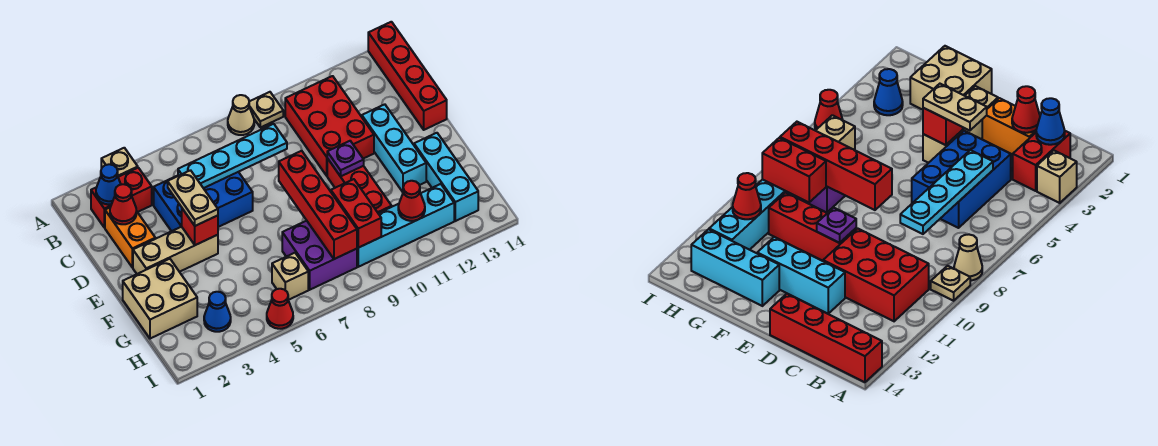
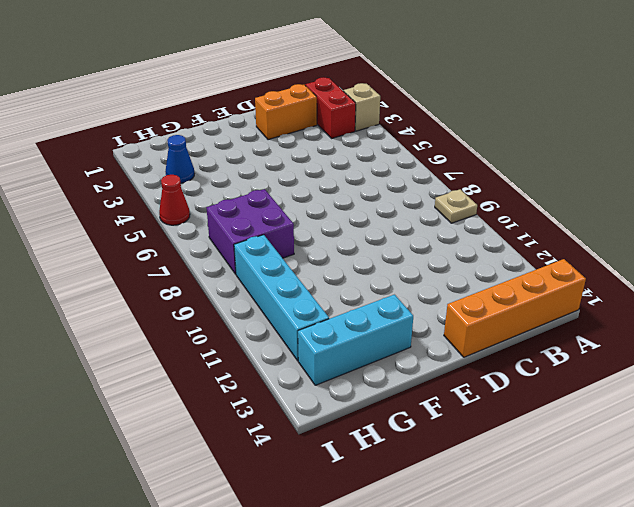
orange 1x4 brick [444,259,586,357] -> red 1x4 brick [368,22,447,130]
none -> tan 1x1 cone [228,95,254,135]
none -> red 2x3 brick [285,76,374,176]
none -> blue 2x3 brick [154,172,253,231]

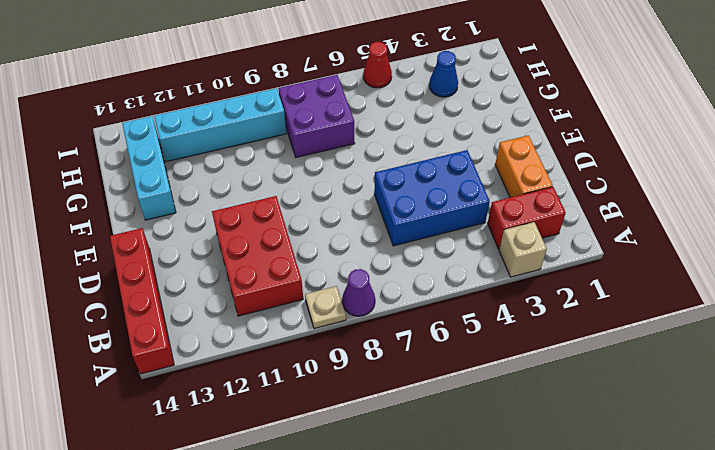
purple 1x1 cone [342,269,375,316] -> tan 1x1 cone [228,95,254,135]
none -> cyan 1x3 brick [362,104,426,192]
none -> tan 1x3 brick [133,227,218,274]
none -> red 1x3 brick [327,158,392,213]

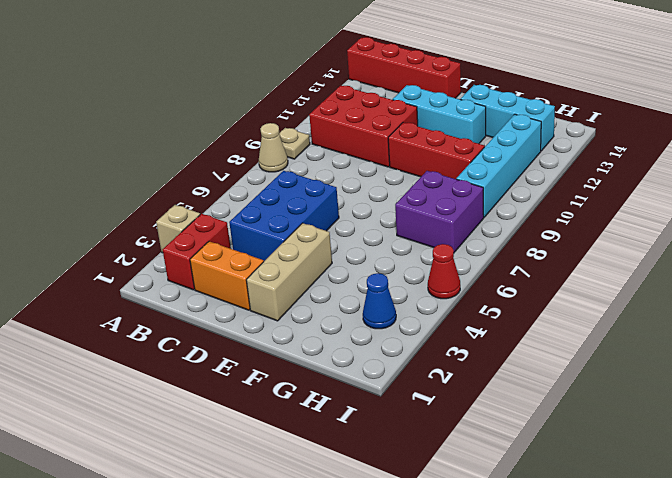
none -> tan 2x2 brick [123,259,197,339]
none -> tan 1x1 brick [272,253,308,300]
none -> blue 1x1 cone [96,164,121,204]

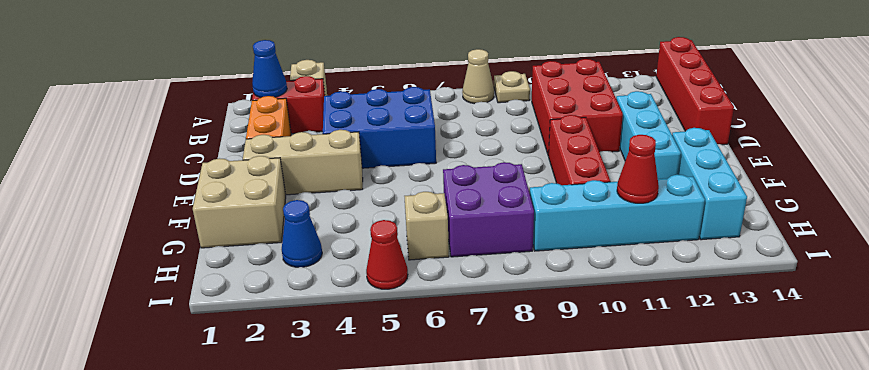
none -> red 1x1 cone [110,184,136,224]
none -> cyan 1x4 plate [178,124,287,188]
none -> red 1x1 brick [182,209,218,245]

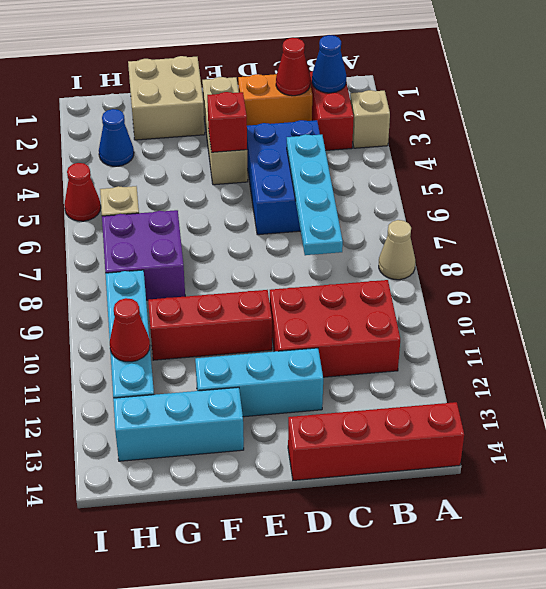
none -> tan 1x1 plate [249,92,283,128]
none -> red 1x4 brick [279,151,357,259]
none -> purple 1x1 plate [327,141,364,176]

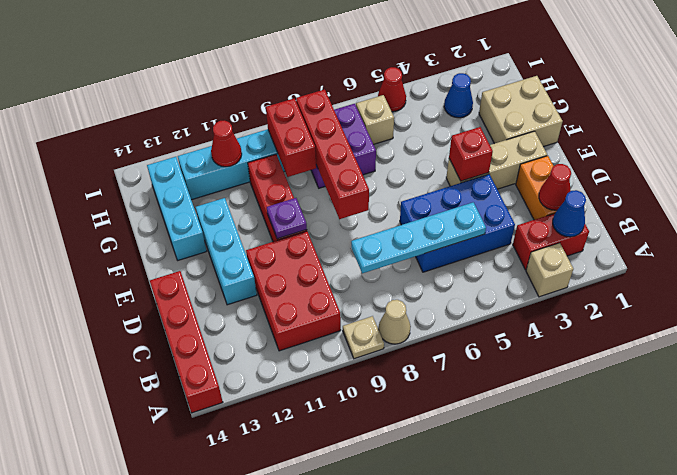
none -> tan 1x2 plate [168,170,218,226]

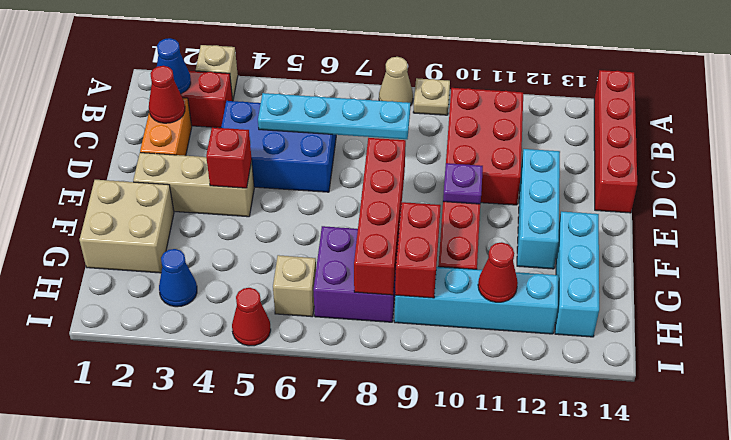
none -> tan 1x2 plate [168,170,218,226]

